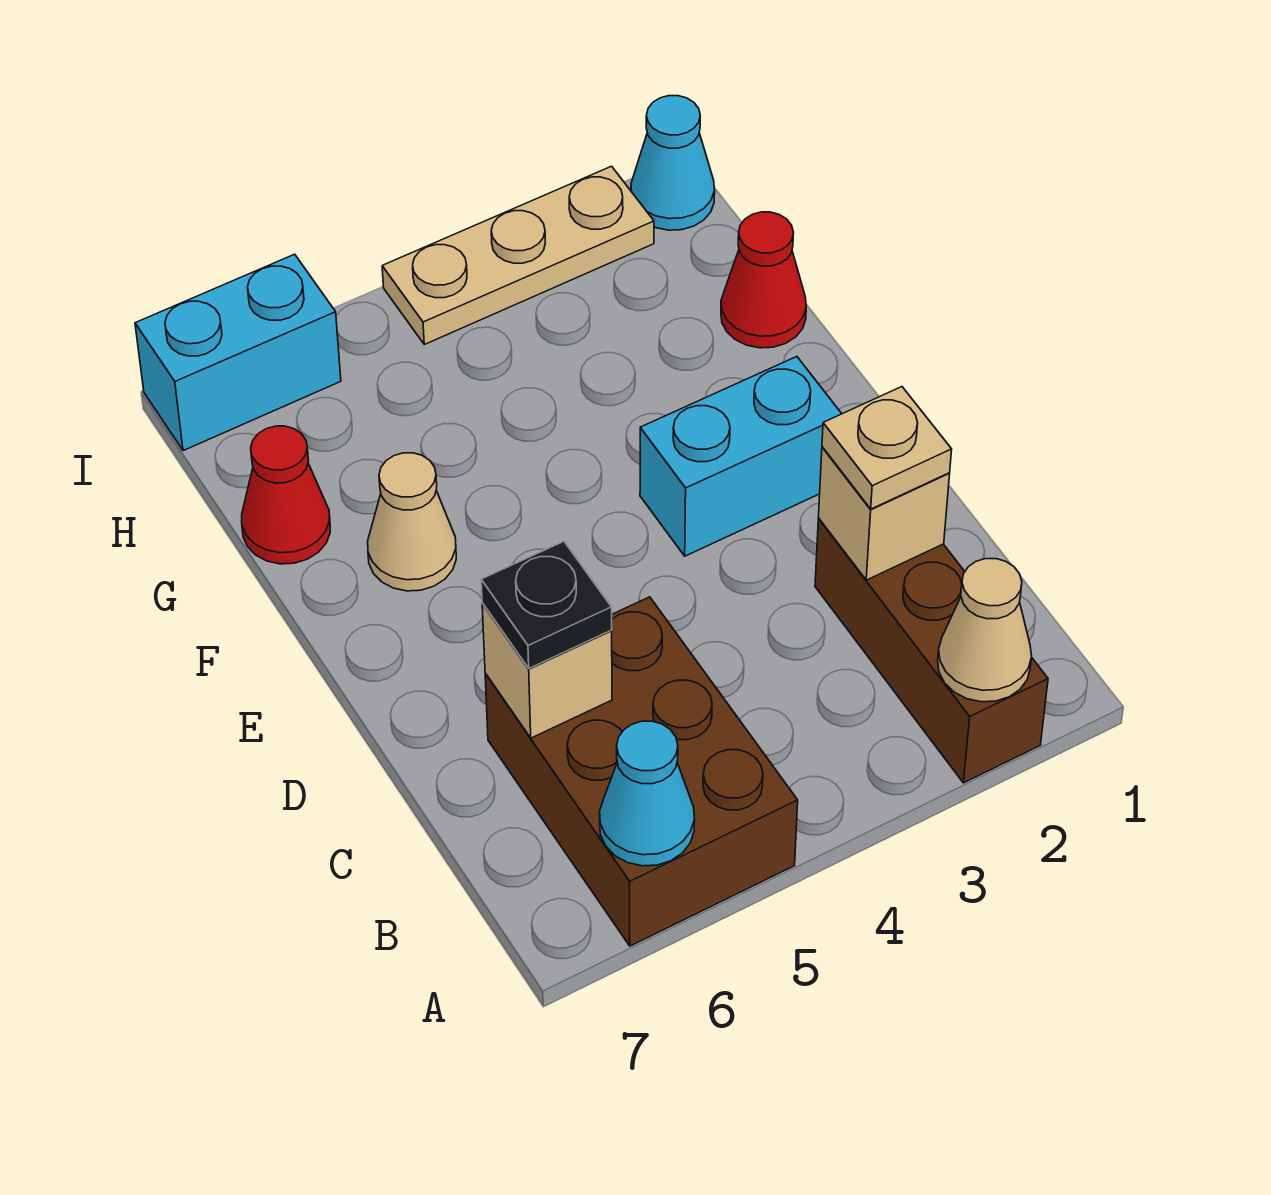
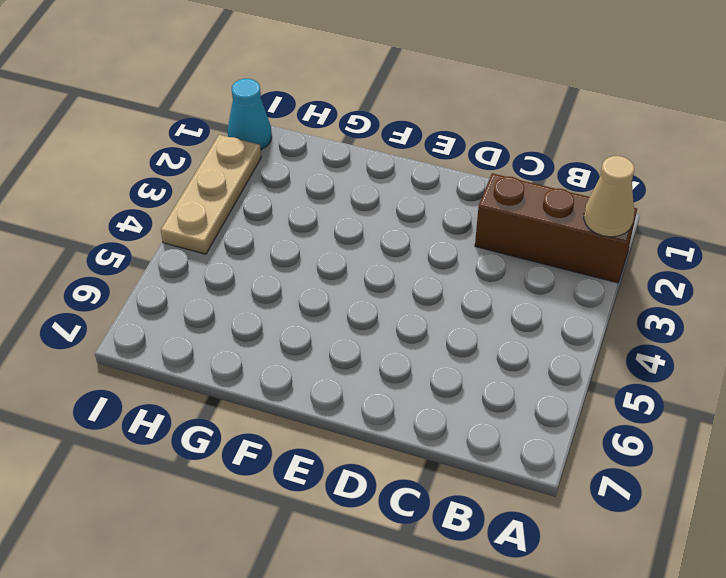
none -> brown 2x3 brick [485,597,798,946]
none -> cyan 1x2 brick [640,357,842,556]
none -> tan 1x1 cone [368,453,456,591]

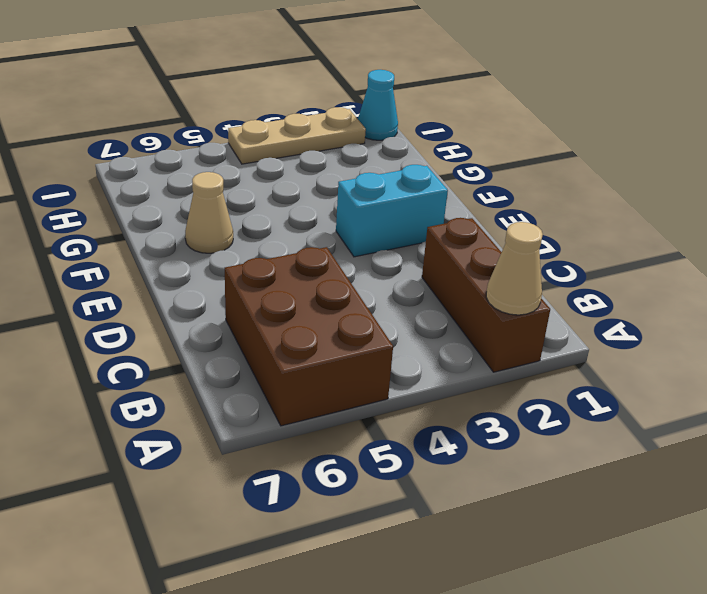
none -> red 1x1 cone [721,212,806,348]
none -> red 1x1 cone [242,426,330,564]
none -> cyan 1x2 brick [135,254,341,451]

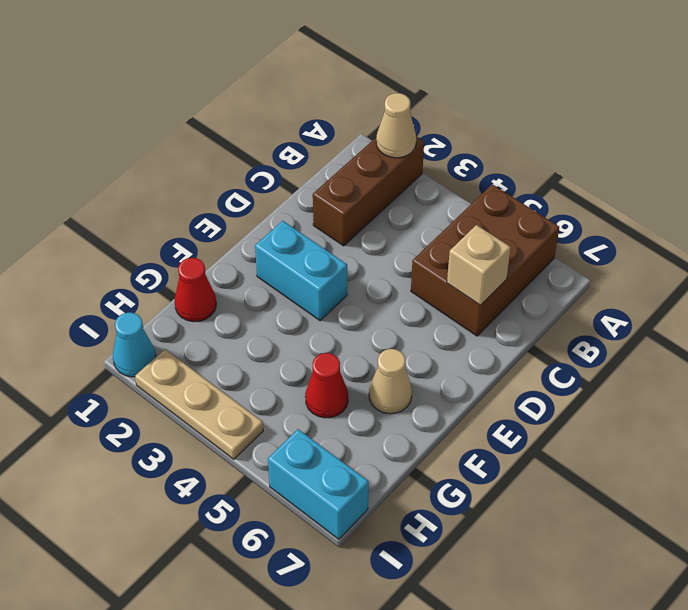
red 1x1 cone [305,353,348,418] -> red 1x1 cone moved to [242,426,330,564]
none -> cyan 1x1 cone [600,721,695,866]
none -> tan 1x1 brick [818,447,950,580]
none -> tan 1x1 plate [822,387,952,509]

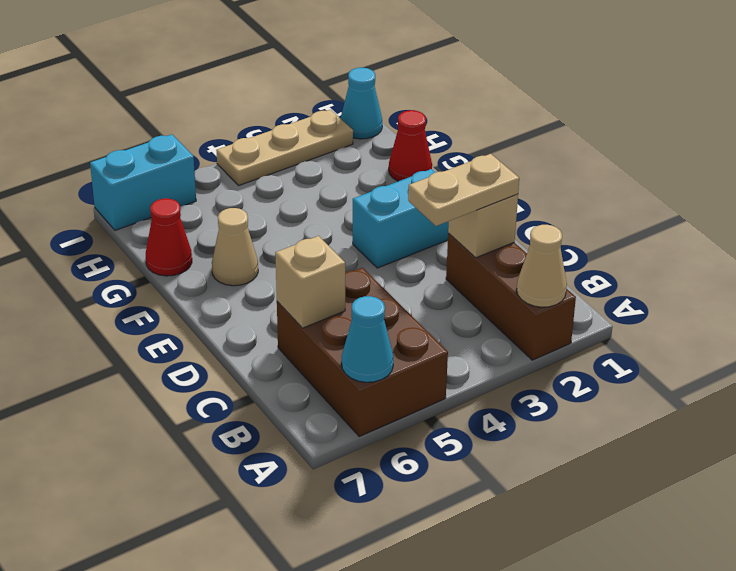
tan 1x2 plate [408,154,519,226] -> tan 1x1 plate [822,387,952,509]
none -> black 1x1 plate [481,541,612,668]

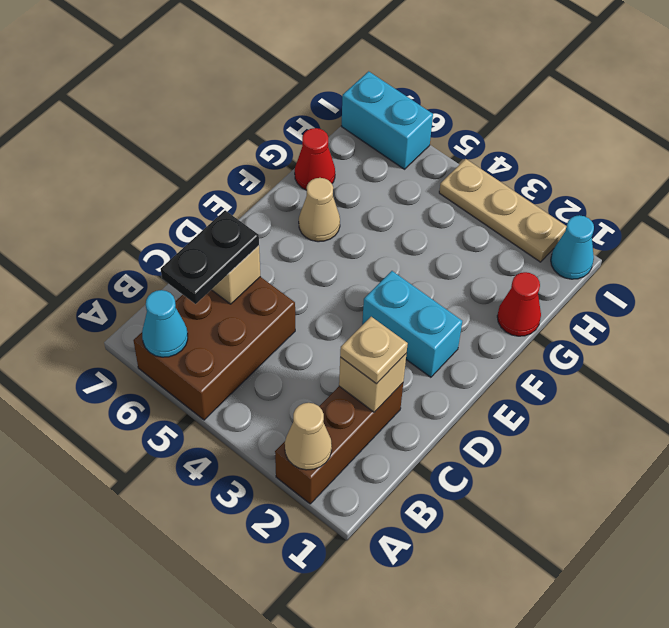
black 1x2 plate [161,210,259,304] -> black 1x1 plate [481,541,612,668]

